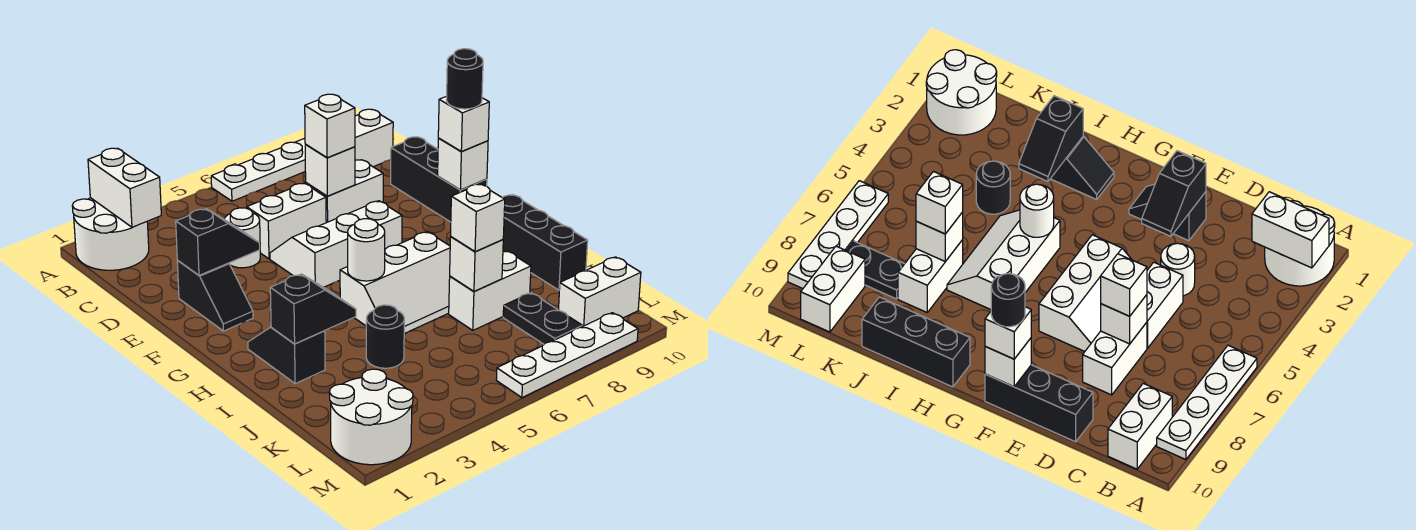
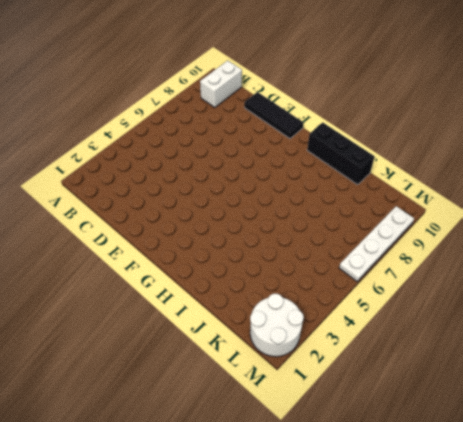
black 1x3 tile [244,92,303,139] -> black 1x3 brick [391,137,487,222]
none -> white 2x2 round brick [72,198,149,270]
none -> white 1x4 plate [211,138,305,201]
none -> white 1x1 round brick [224,208,260,268]

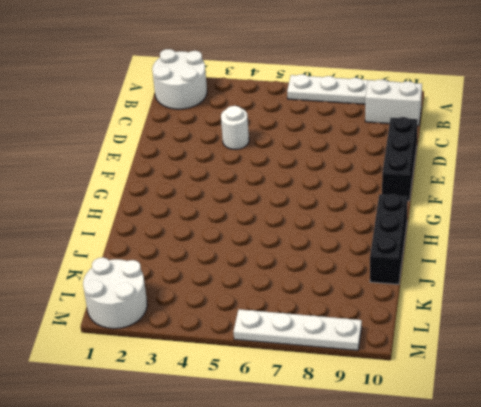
none -> white 1x2 brick [247,183,326,259]
none -> white 1x2 brick [306,160,383,223]
none -> black 1x2 slope [177,261,253,331]

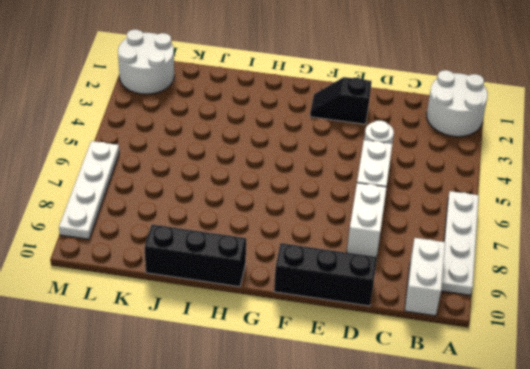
none -> white 2x3 slope [270,201,402,287]
none -> black 1x2 slope [248,327,325,383]
none -> white 2x3 slope [340,232,450,334]

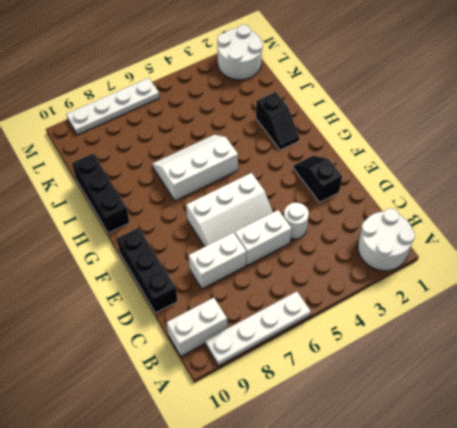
none -> black 1x1 round brick [366,305,404,368]
none -> white 1x2 brick [449,251,531,330]
none -> black 1x2 plate [503,293,582,344]

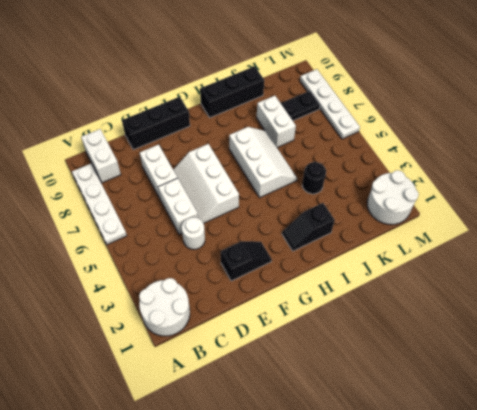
none -> white 1x2 brick [559,257,641,327]
none -> white 1x2 brick [88,148,161,227]
none -> white 1x1 brick [305,144,355,196]

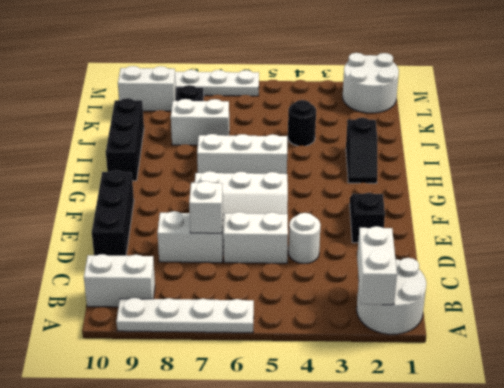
none -> black 1x2 slope [176,209,260,275]
none -> white 1x1 brick [438,138,488,190]
none -> white 1x1 round brick [348,219,385,281]

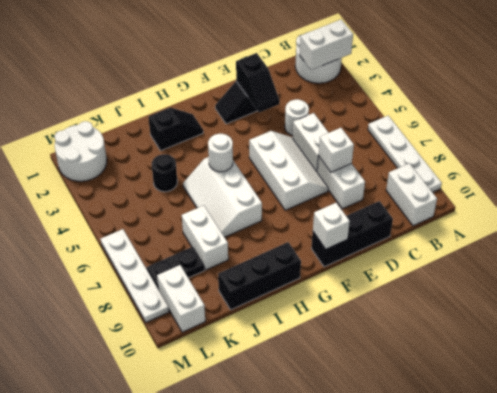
none -> black 1x2 slope [270,274,356,344]
none -> white 1x1 brick [450,237,503,292]
none -> white 1x1 brick [305,94,355,158]

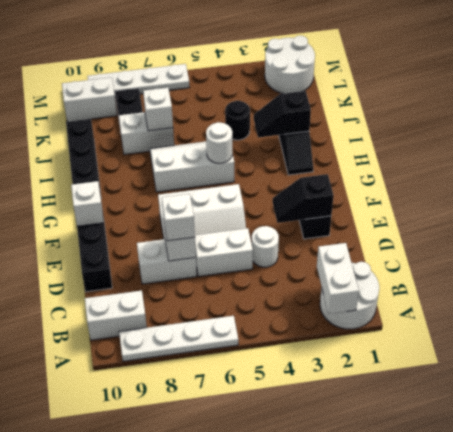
none -> white 1x1 brick [438,96,489,151]
none -> white 1x1 brick [451,184,505,252]
none -> black 1x1 round brick [446,49,483,109]

